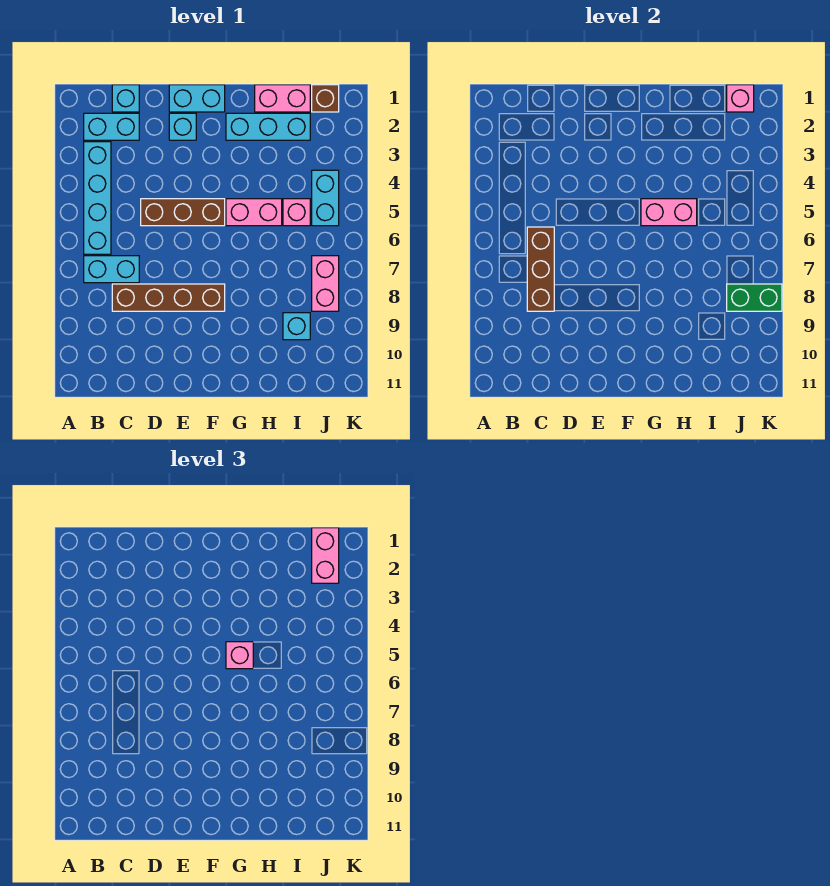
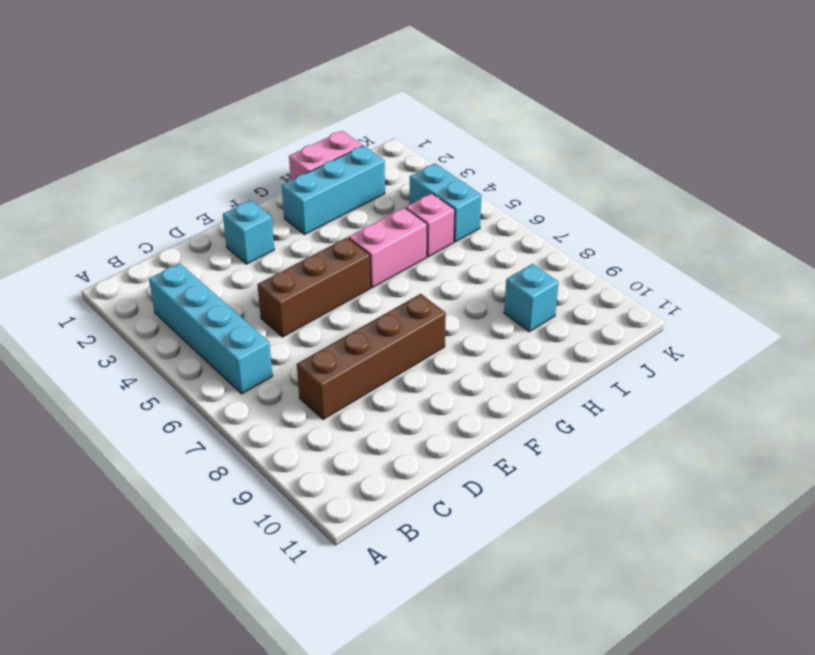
none -> cyan 1x2 brick [84,113,139,140]
none -> cyan 1x2 brick [84,256,139,283]
none -> cyan 1x1 brick [112,85,139,112]

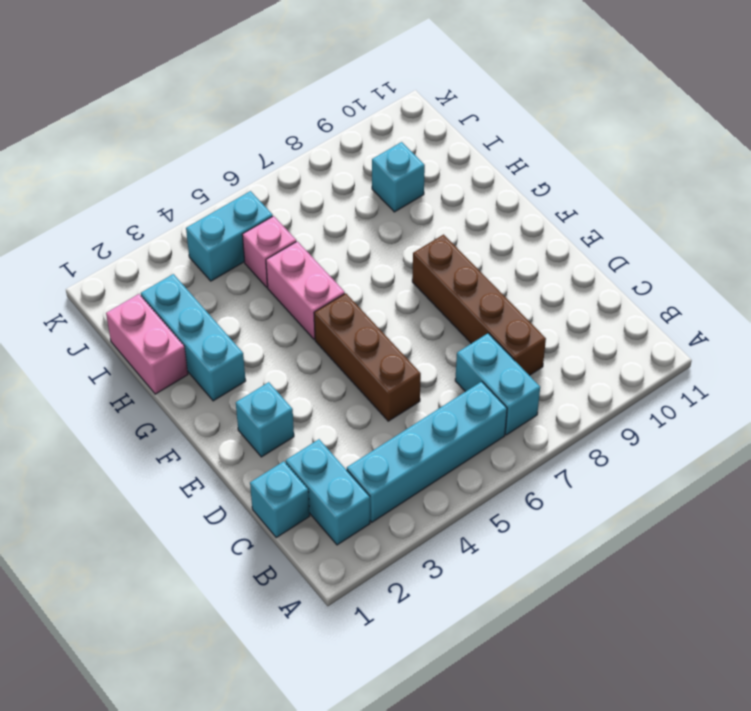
none -> cyan 1x2 brick [169,85,225,112]
none -> brown 1x1 brick [312,85,339,112]
none -> pink 1x2 brick [312,256,339,311]

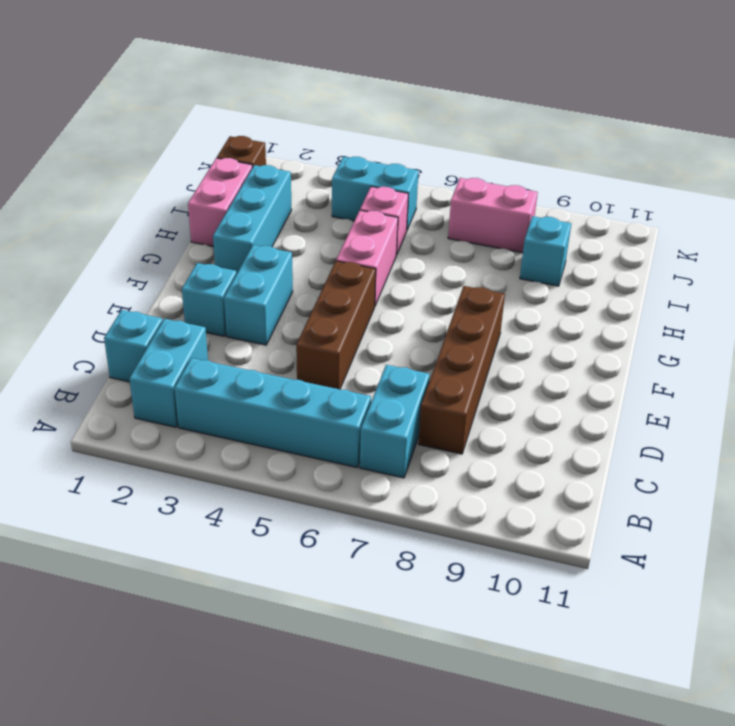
cyan 1x2 brick [224,245,293,345] -> cyan 1x2 brick moved to [169,85,225,112]
none -> brown 1x3 brick [527,227,554,311]
none -> pink 1x2 brick [641,199,697,226]
none -> pink 1x1 brick [727,85,754,112]

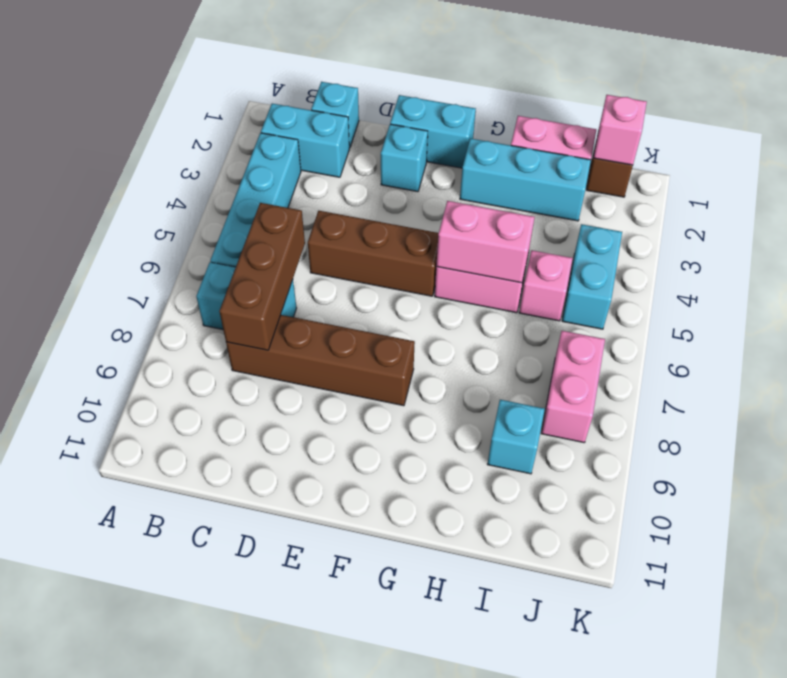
none -> green 1x2 brick [727,284,782,311]
none -> pink 1x1 brick [226,642,253,669]
none -> pink 1x2 brick [312,528,339,583]

